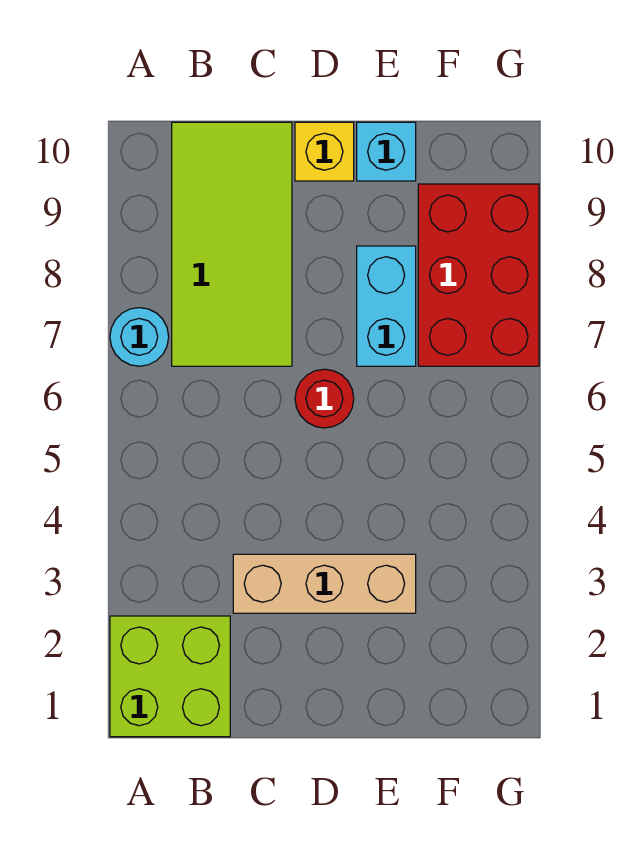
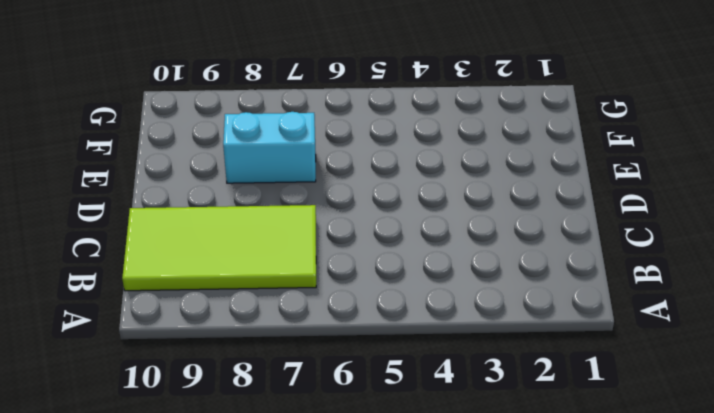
none -> lime 2x2 brick [110,616,230,737]
none -> cyan 1x1 round brick [110,308,169,366]

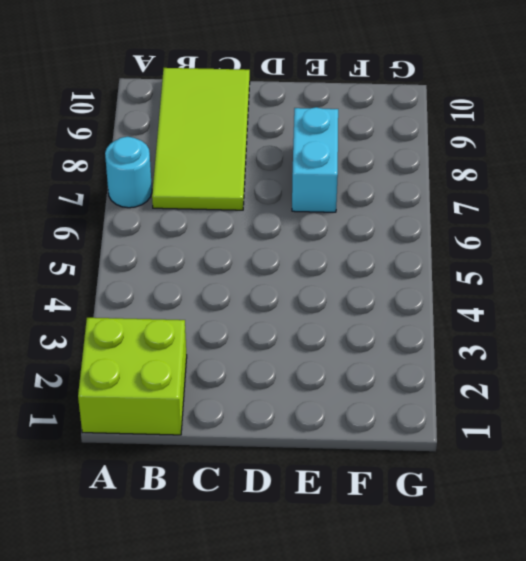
none -> tan 1x3 brick [233,554,416,613]
none -> red 1x1 round brick [295,369,354,428]

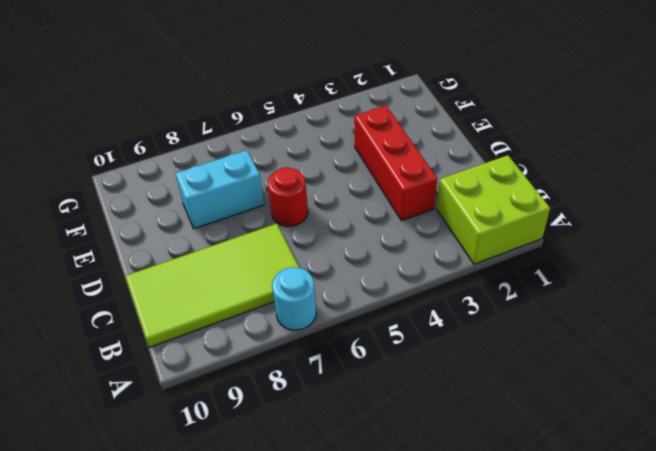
red 1x3 brick [354,106,437,221] -> tan 1x3 brick [233,554,416,613]
none -> yellow 1x1 brick [295,122,354,181]
none -> cyan 1x1 brick [357,122,416,181]

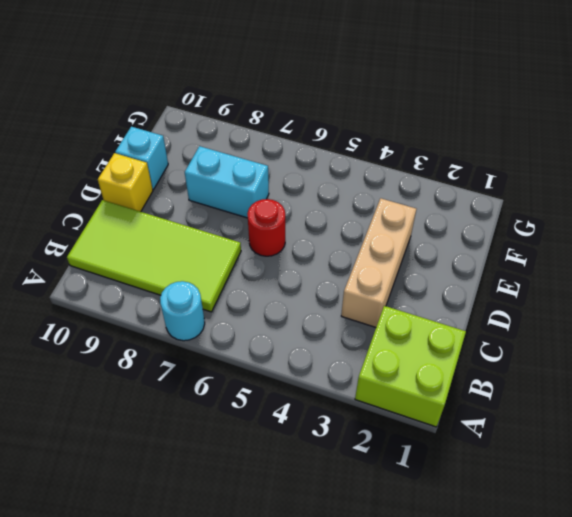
none -> red 2x3 brick [418,184,539,366]

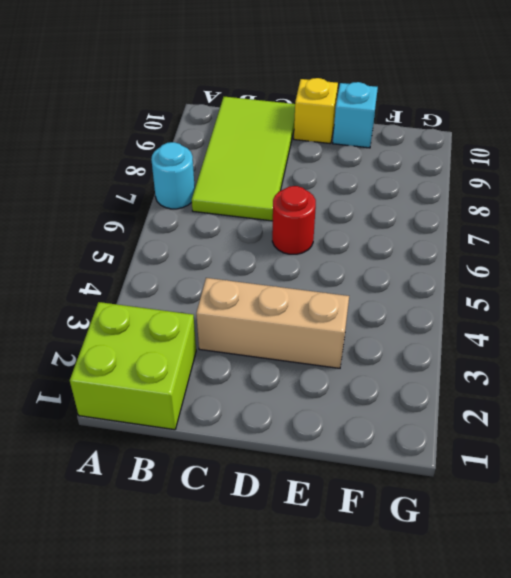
none -> cyan 1x2 brick [357,246,416,366]
none -> red 2x3 brick [418,184,539,366]

